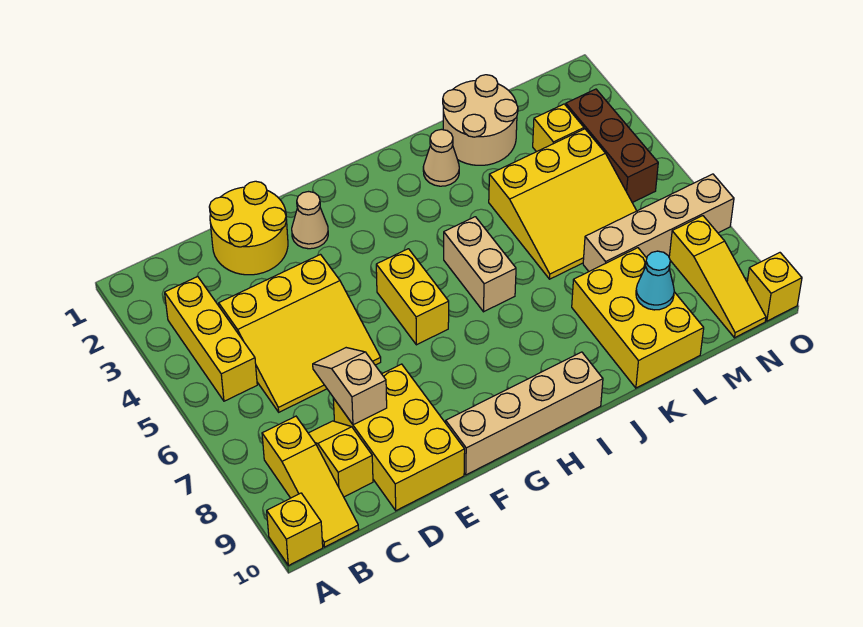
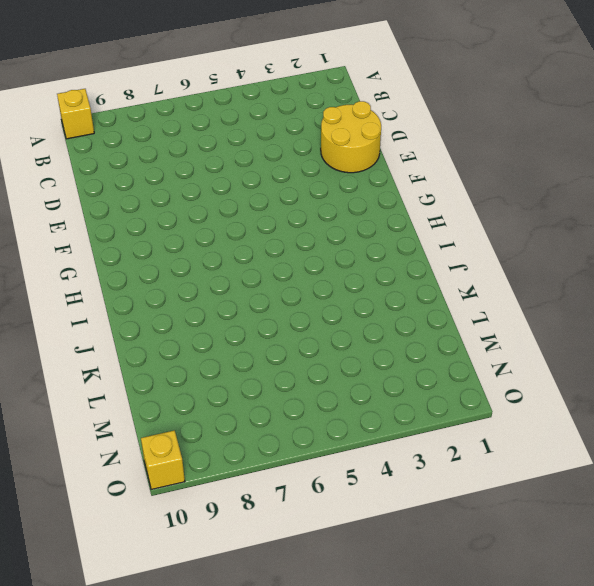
none -> yellow 1x3 brick [165,277,257,401]
none -> yellow 1x3 slope [262,416,359,547]
none -> yellow 3x3 slope [219,255,381,412]

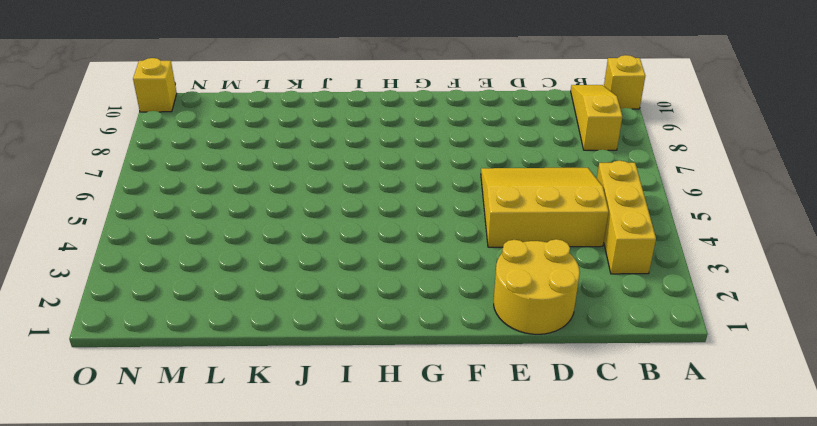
none -> yellow 1x2 slope [308,421,373,497]
none -> yellow 2x3 brick [333,364,465,511]
none -> tan 1x1 cone [292,192,328,249]

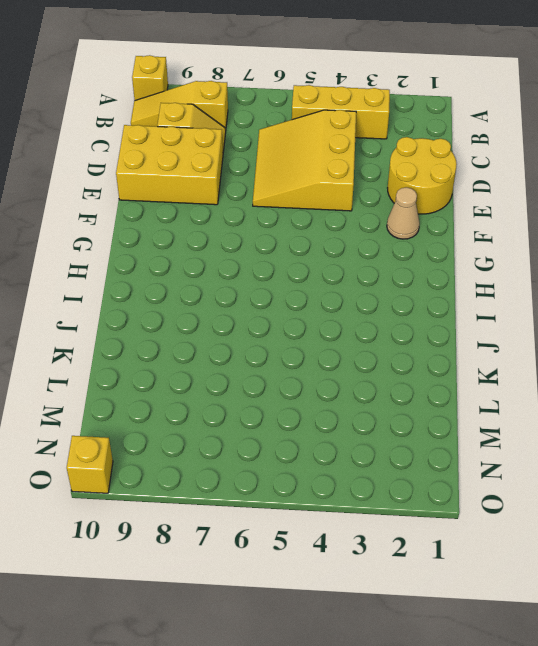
none -> tan 1x4 brick [446,352,603,475]
none -> yellow 1x2 brick [376,249,449,345]
none -> tan 1x2 brick [444,217,516,312]

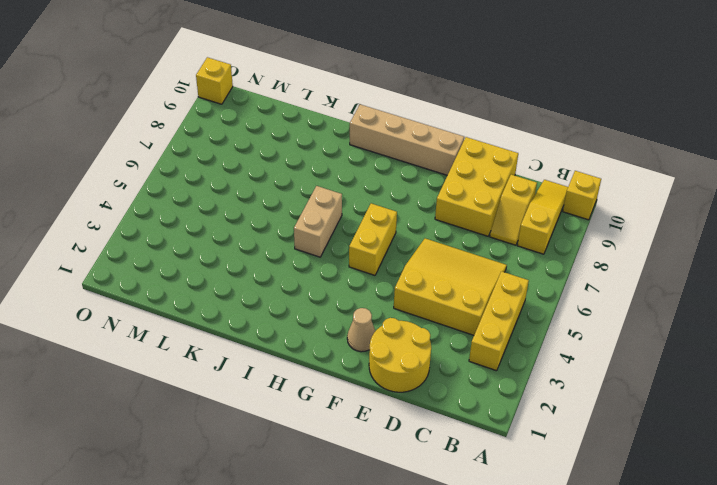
none -> tan 1x1 cone [423,129,459,186]
none -> tan 2x2 round brick [443,75,518,165]
none -> yellow 3x3 slope [489,129,636,279]

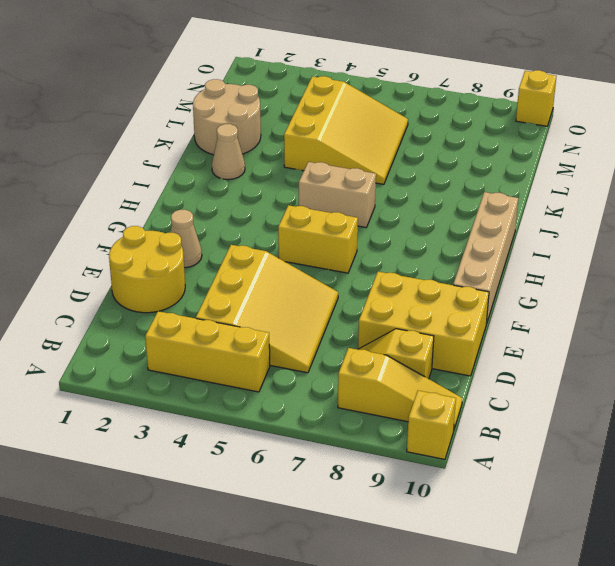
none -> yellow 2x3 brick [572,248,704,388]
none -> tan 1x4 brick [583,174,734,271]
none -> yellow 1x1 brick [533,104,584,152]

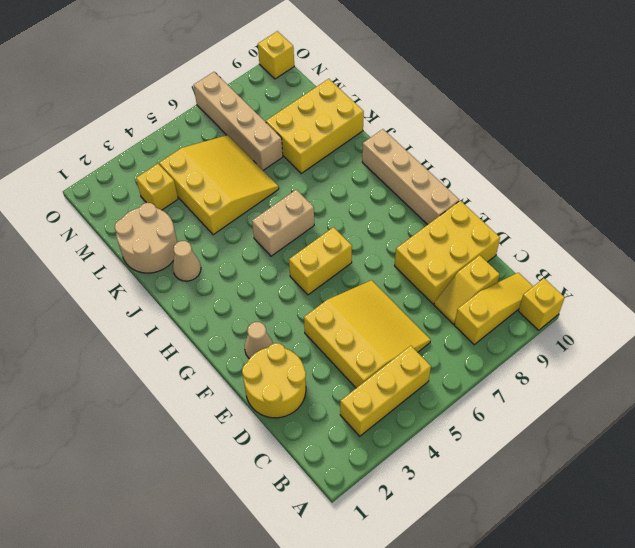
none -> brown 1x3 brick [566,89,658,203]
none -> yellow 1x3 slope [669,216,766,338]
none -> tan 1x2 slope [313,348,387,425]

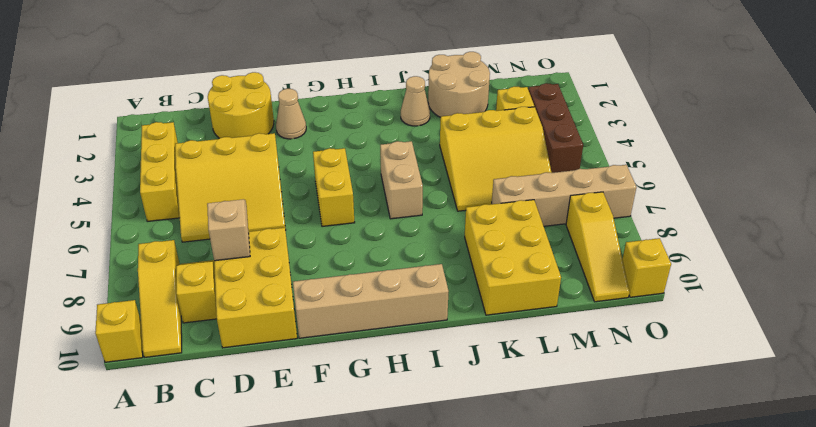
none -> cyan 1x1 cone [636,251,674,310]

